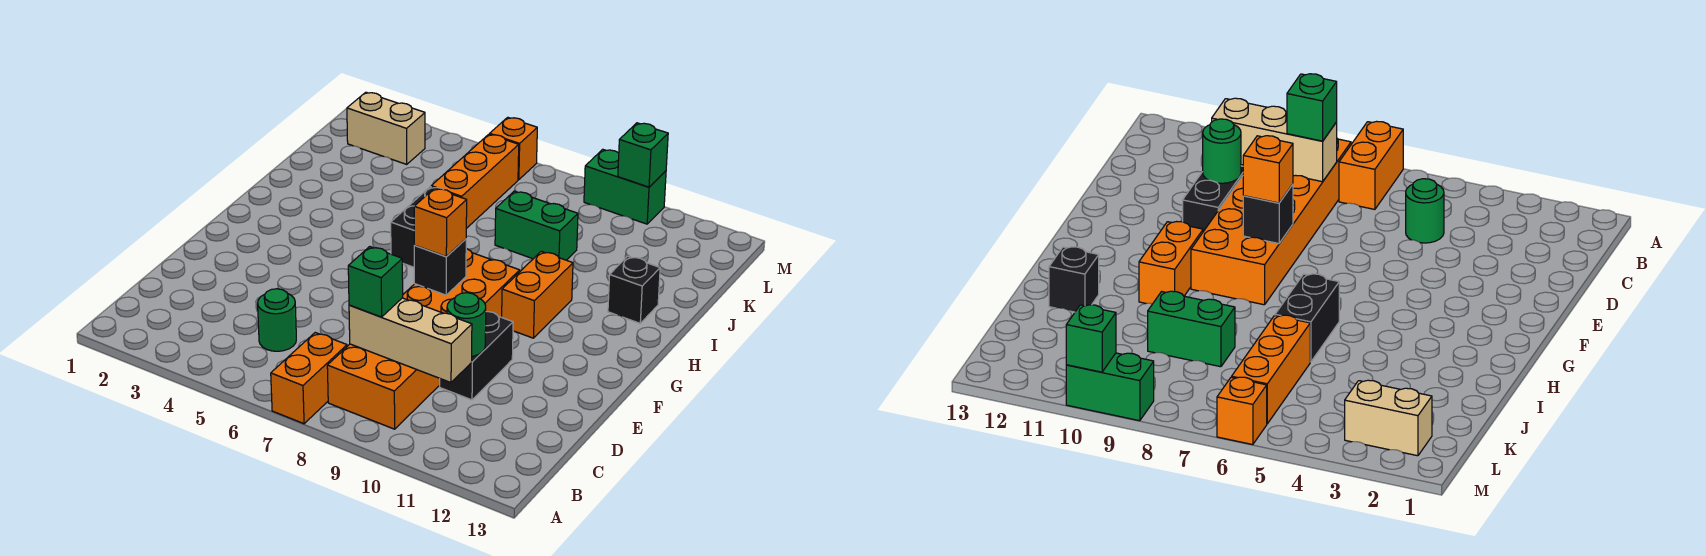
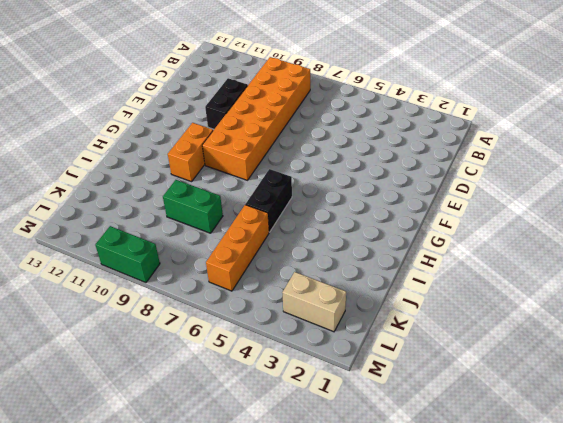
none -> orange 1x2 brick [271,333,347,424]
none -> green 1x1 round brick [258,289,296,351]
none -> black 1x1 brick [608,256,660,323]

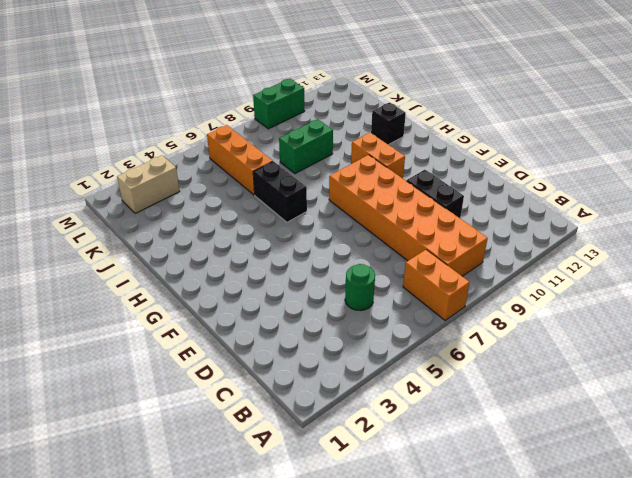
none -> orange 1x1 brick [490,117,537,180]
none -> tan 1x3 brick [349,298,472,383]
none -> green 1x1 round brick [447,293,486,356]

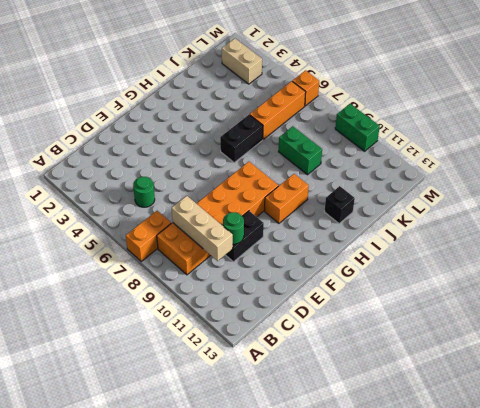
none -> black 1x1 brick [414,239,466,295]
none -> green 1x1 brick [618,123,668,187]
none -> green 1x1 brick [348,247,403,317]

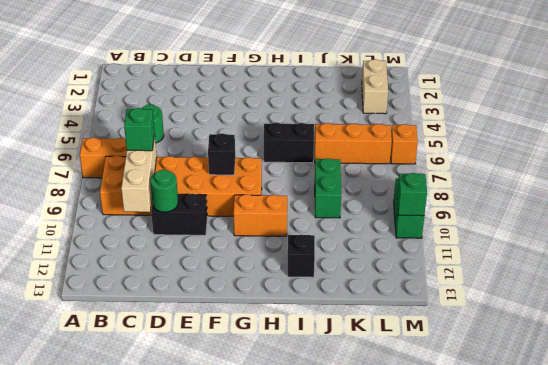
none -> orange 1x1 brick [414,188,467,257]

